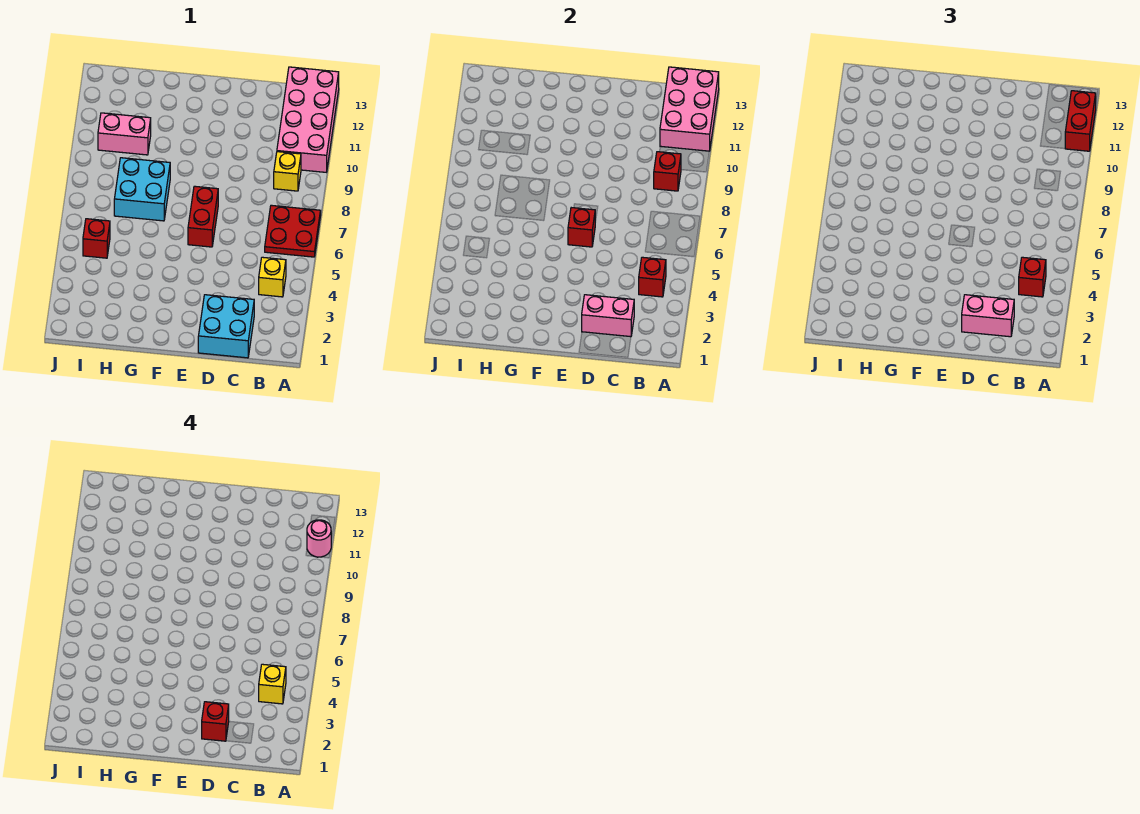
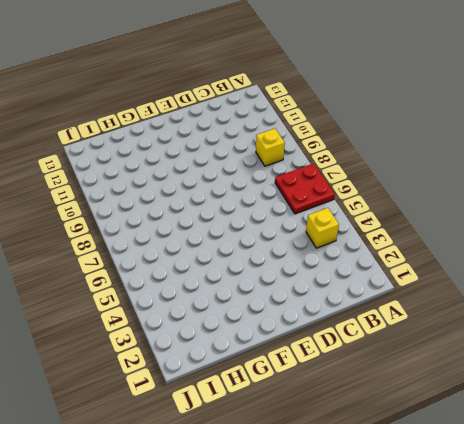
none -> pink 2x4 brick [277,67,339,172]
none -> cyan 2x2 brick [198,295,254,358]
none -> red 1x2 brick [188,186,218,247]

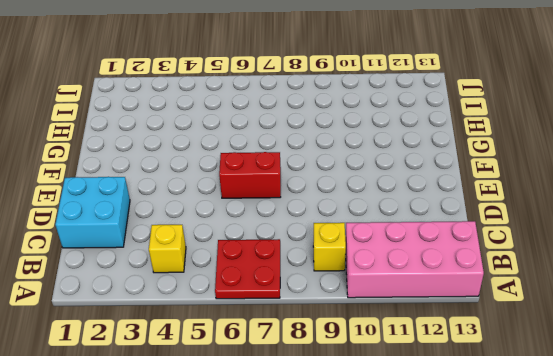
none -> cyan 2x2 brick [114,158,170,221]
none -> pink 1x2 brick [98,113,151,155]
none -> red 1x1 brick [83,219,110,258]

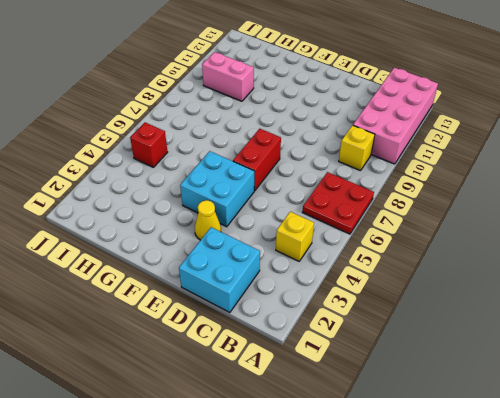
yellow 1x1 cone [195,200,221,240] -> none
cyan 2x2 brick [180,151,254,227] -> cyan 2x2 brick moved to [114,158,170,221]
none -> pink 2x3 brick [660,67,719,151]
none -> red 1x1 brick [639,257,666,297]
none -> red 1x1 brick [654,152,681,191]

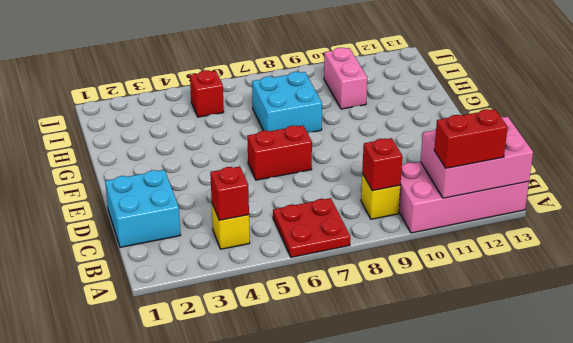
none -> pink 1x2 brick [582,295,634,337]
none -> red 1x1 brick [568,208,595,247]
none -> red 1x1 brick [1019,257,1046,297]

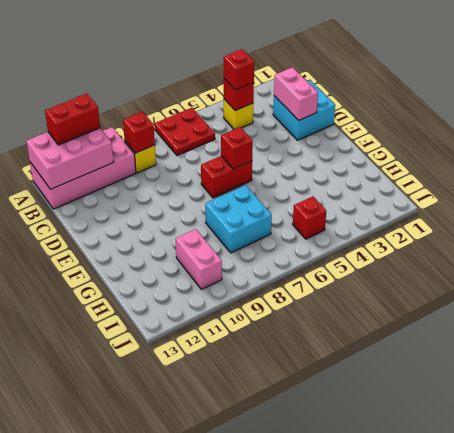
none -> pink 1x2 brick [962,295,1014,337]
none -> pink 1x1 round brick [307,520,331,557]
none -> yellow 1x1 brick [259,664,286,704]

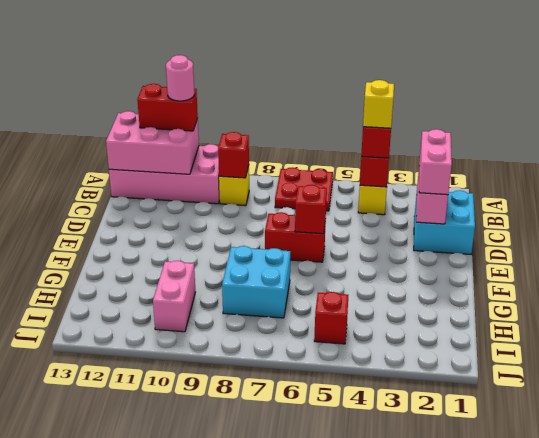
none -> red 1x1 brick [202,702,229,741]

